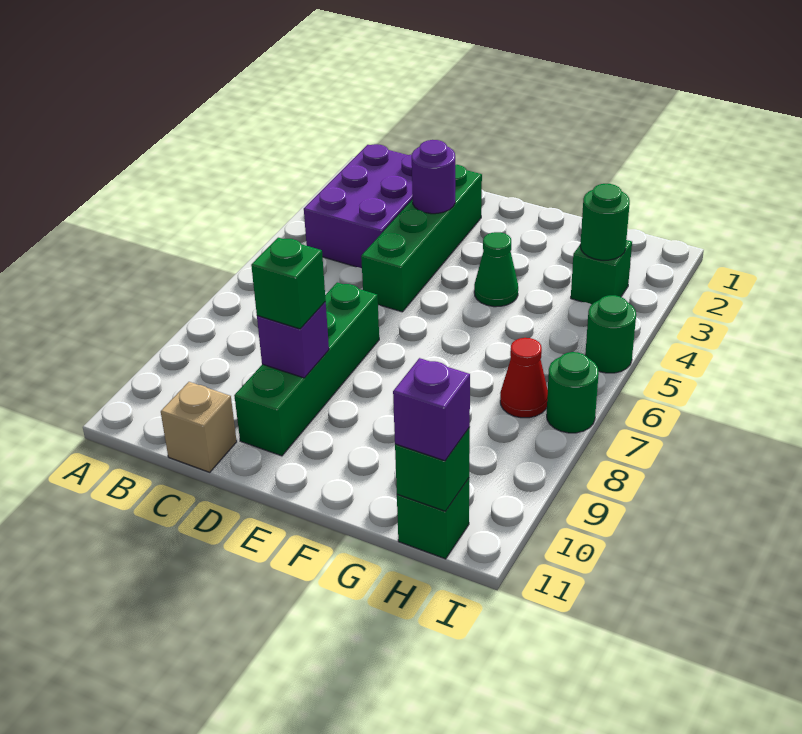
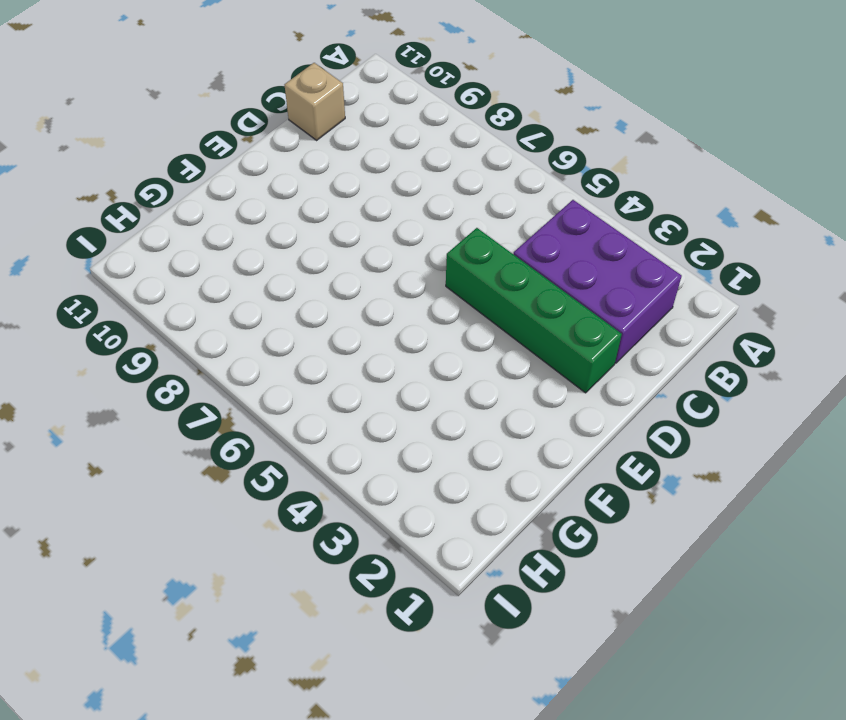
none -> green 1x4 brick [234,283,379,456]
none -> green 1x1 cone [474,232,518,307]
none -> green 1x1 brick [571,240,632,305]

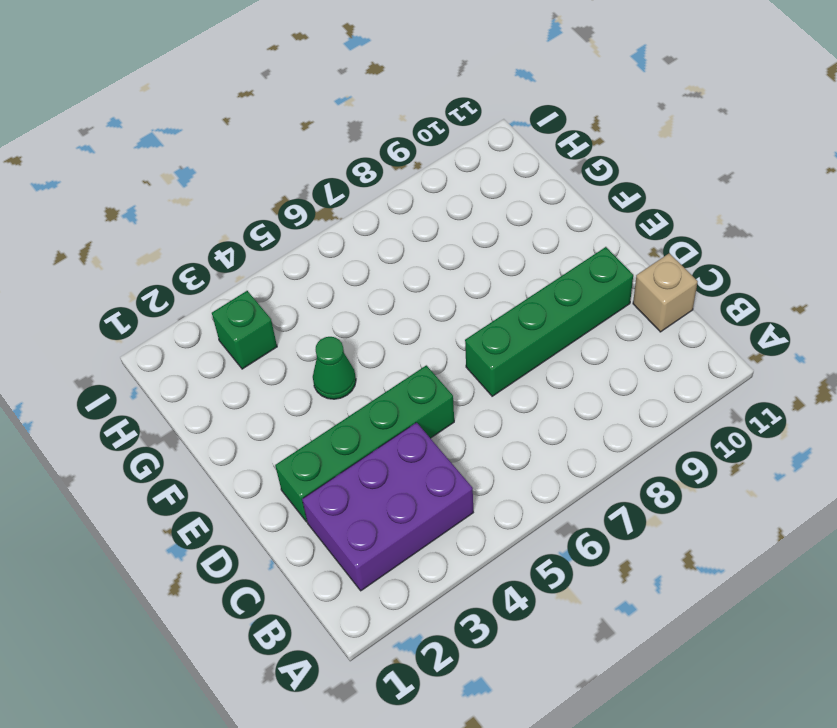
none -> red 1x1 cone [500,338,548,418]
none -> green 1x1 brick [397,478,469,559]
none -> green 1x1 round brick [585,295,636,373]

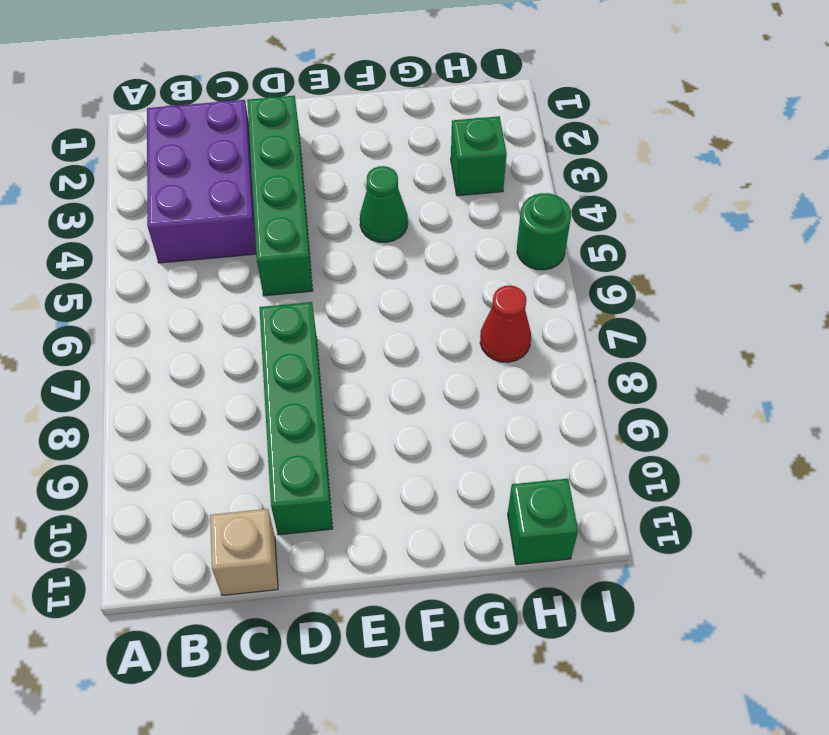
none -> green 1x1 round brick [547,352,599,433]
none -> purple 1x1 round brick [412,140,455,214]
none -> purple 1x1 brick [257,302,329,378]

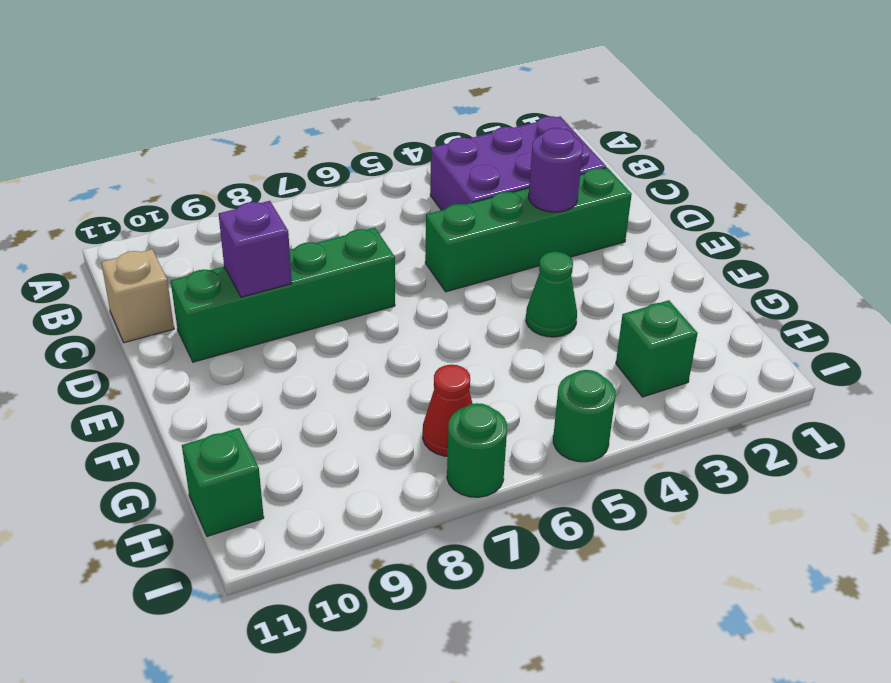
none -> green 1x1 round brick [580,184,630,260]
none -> green 1x1 brick [395,427,470,511]
none -> green 1x1 brick [251,238,326,329]

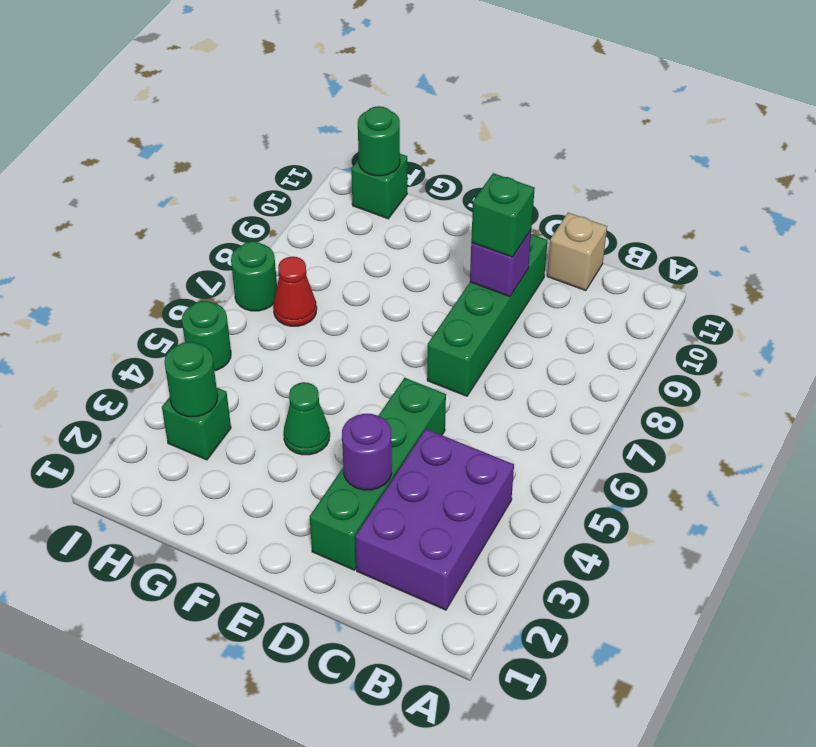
green 1x1 round brick [358,106,400,176] -> green 1x1 brick [395,427,470,511]
none -> purple 1x1 brick [393,358,470,461]

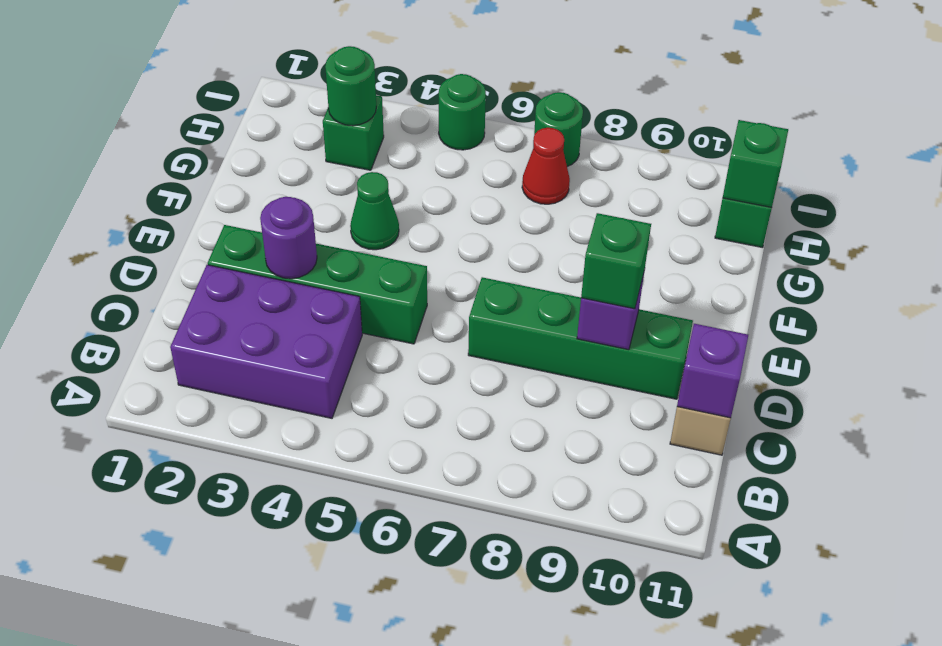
purple 1x1 brick [677,324,748,418] -> purple 1x1 brick moved to [393,358,470,461]

